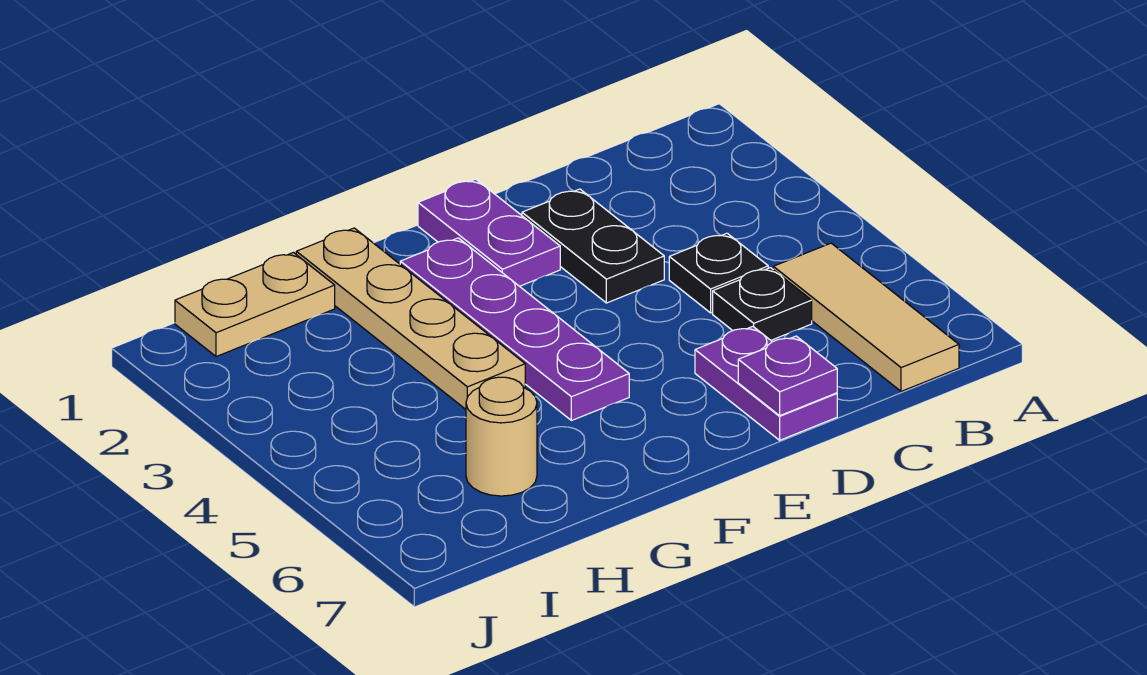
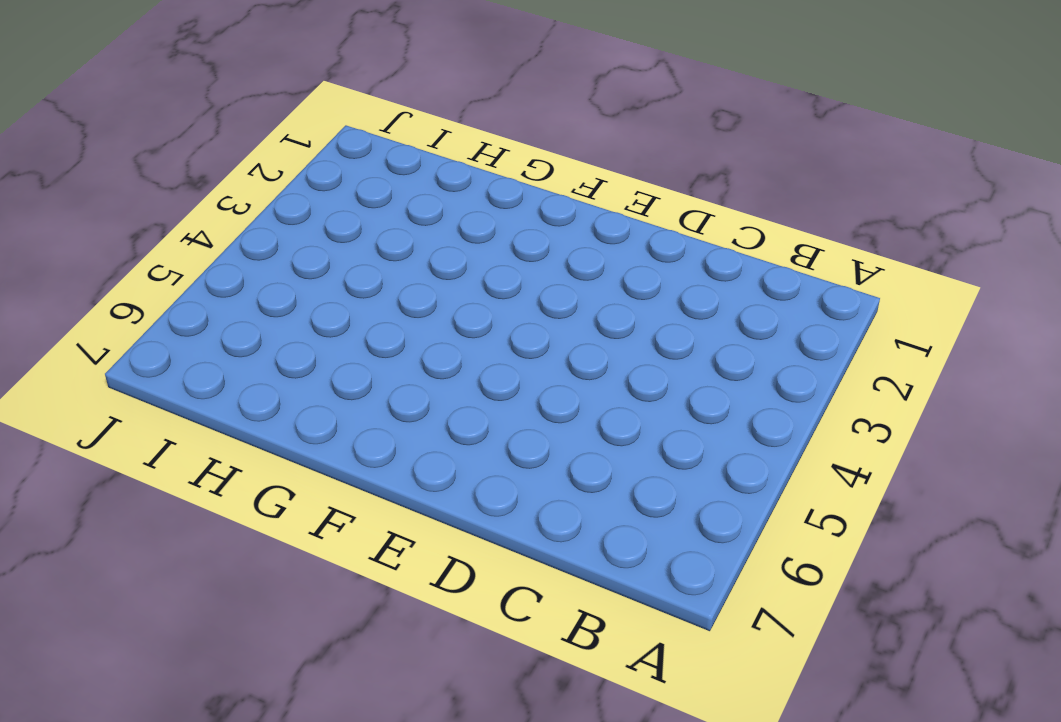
none -> tan 1x3 tile [773,243,959,391]
none -> black 1x1 plate [669,233,768,313]

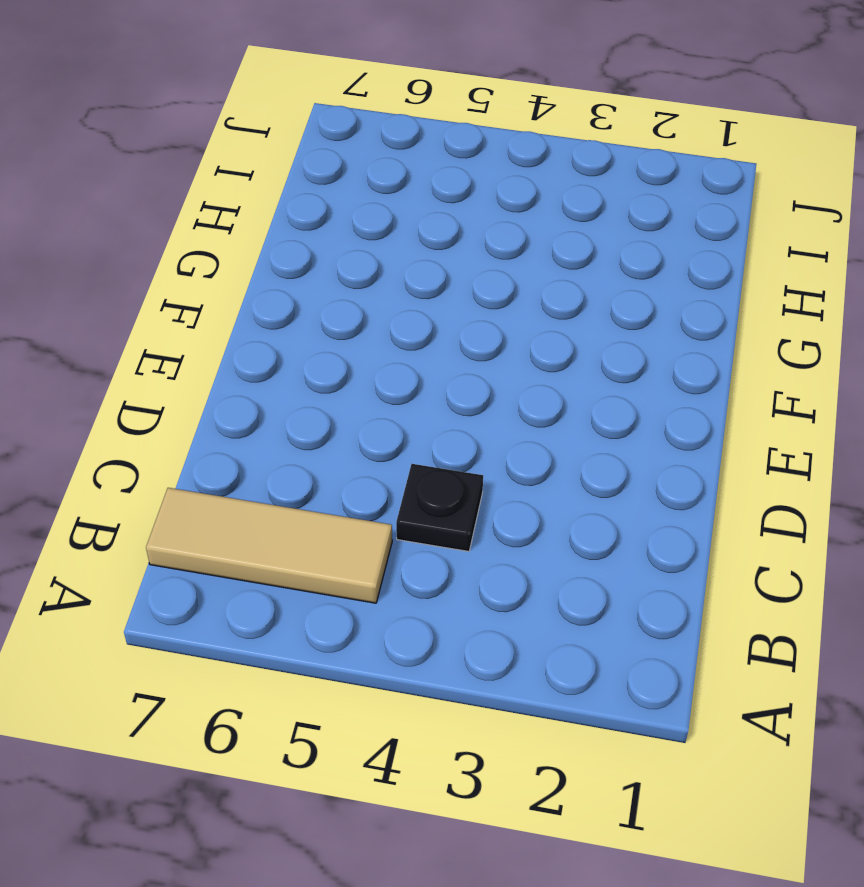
none -> black 1x1 plate [713,268,812,340]
none -> black 1x2 plate [522,189,664,303]

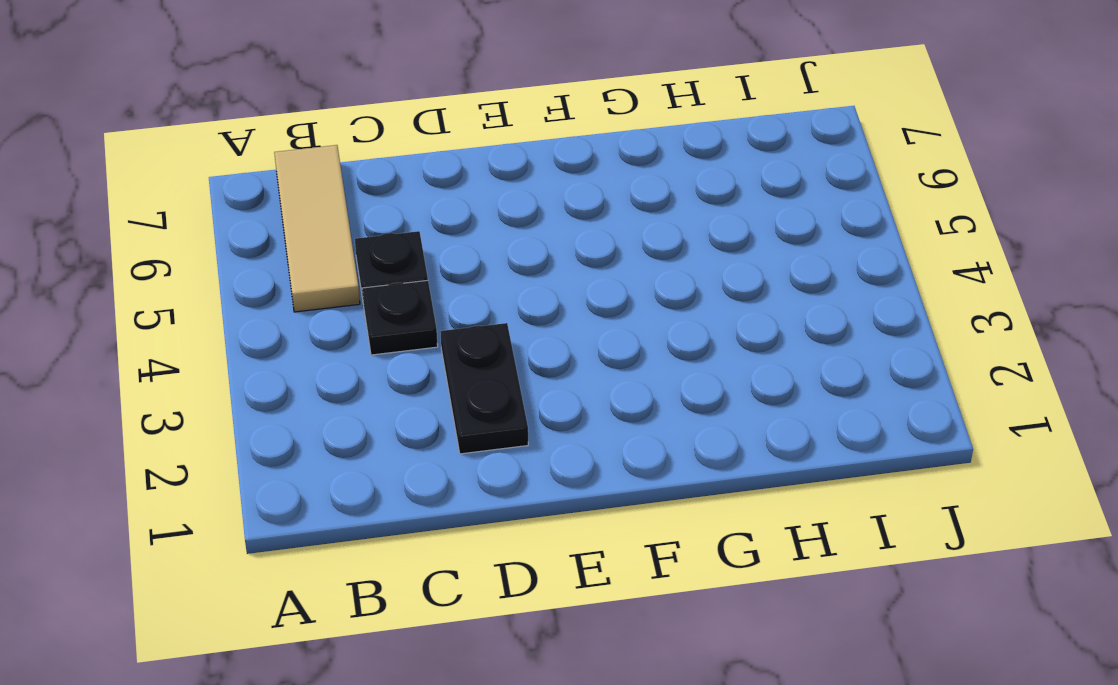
none -> purple 1x2 plate [695,326,837,440]
none -> purple 1x2 plate [418,179,560,286]

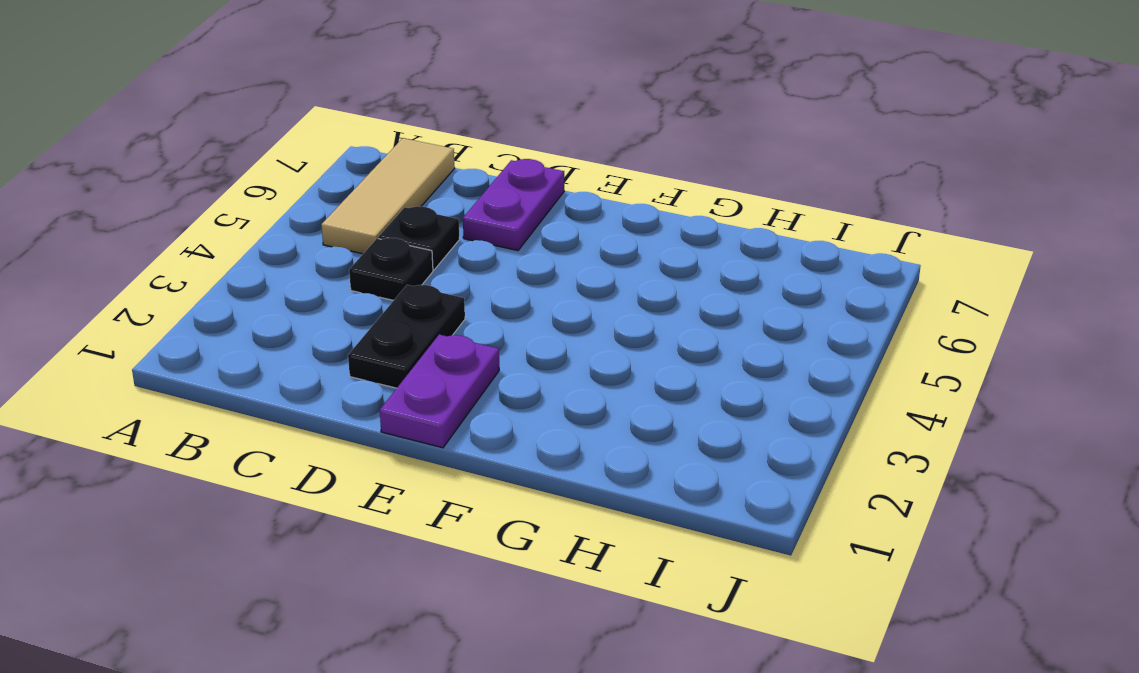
none -> purple 1x4 plate [400,238,629,421]
none -> tan 1x4 plate [296,228,525,409]

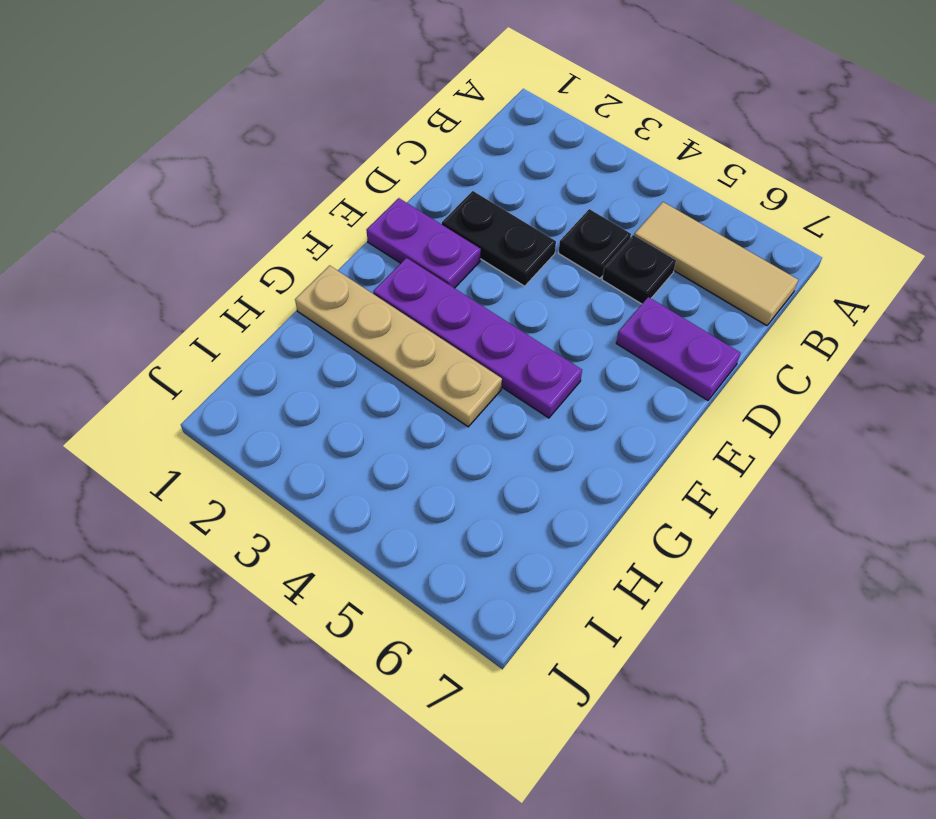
none -> tan 1x2 plate [175,253,335,357]
none -> tan 1x1 round brick [466,377,537,496]

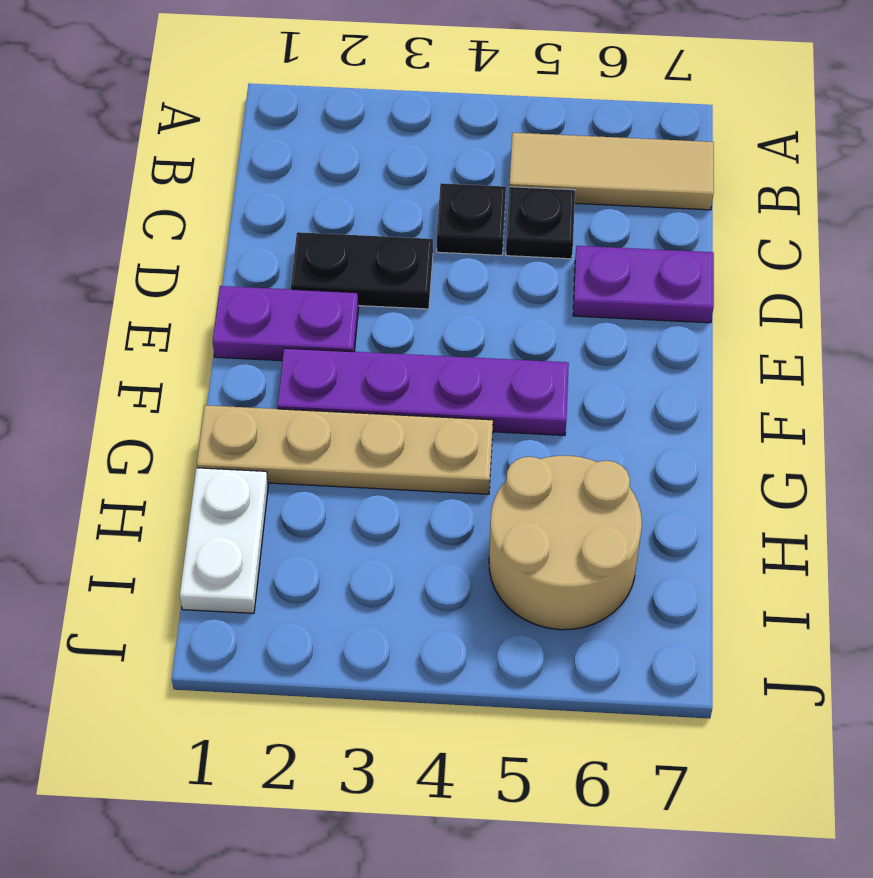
white 1x2 plate [180,468,268,613] -> tan 1x2 plate [175,253,335,357]
tan 2x2 round brick [489,456,642,630] -> tan 1x1 round brick [466,377,537,496]
none -> purple 1x1 plate [738,336,837,416]

